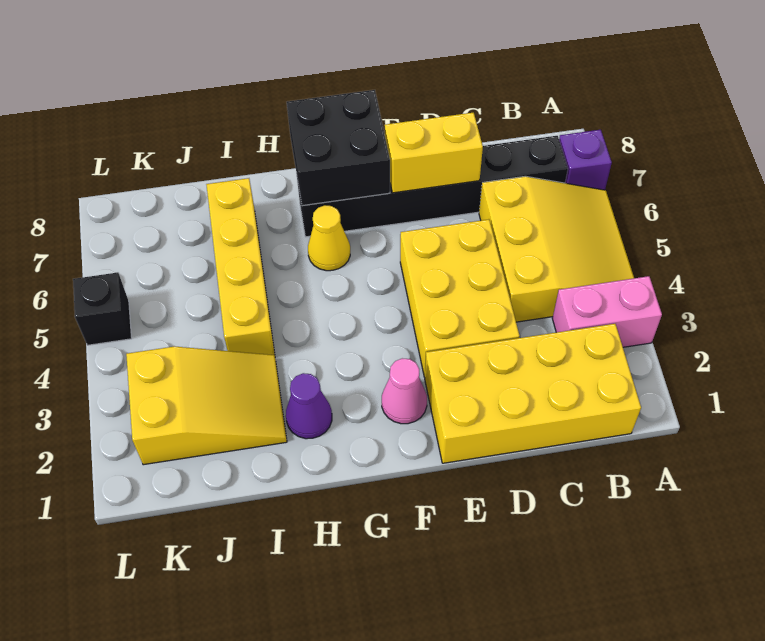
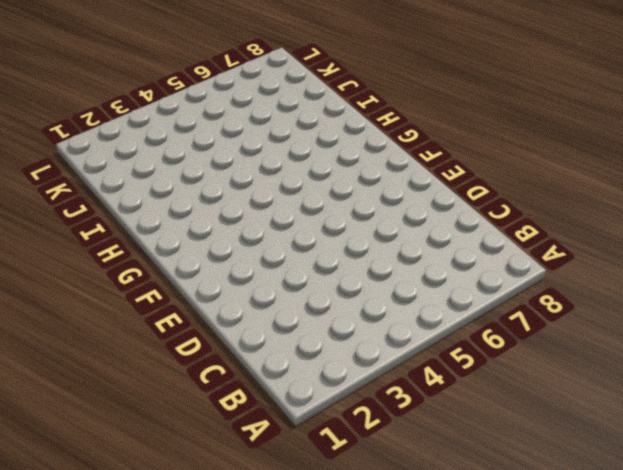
none -> pink 1x2 brick [552,276,662,347]
none -> yellow 3x3 slope [479,176,634,322]
none -> purple 1x1 brick [559,130,612,190]

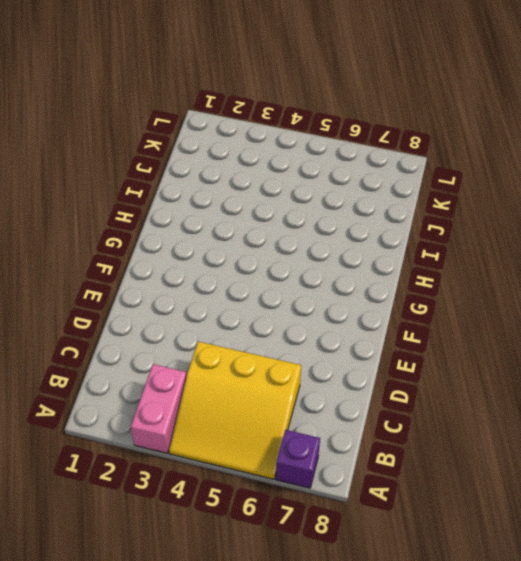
none -> yellow 2x4 brick [425,324,641,463]
none -> black 1x6 brick [297,136,568,237]
none -> yellow 2x3 brick [400,219,520,377]

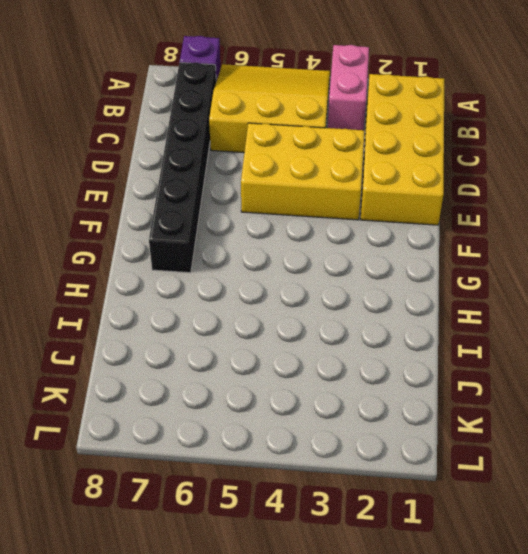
none -> pink 1x1 cone [382,358,427,424]
none -> yellow 1x1 cone [308,205,350,271]
none -> purple 1x1 cone [286,373,332,439]

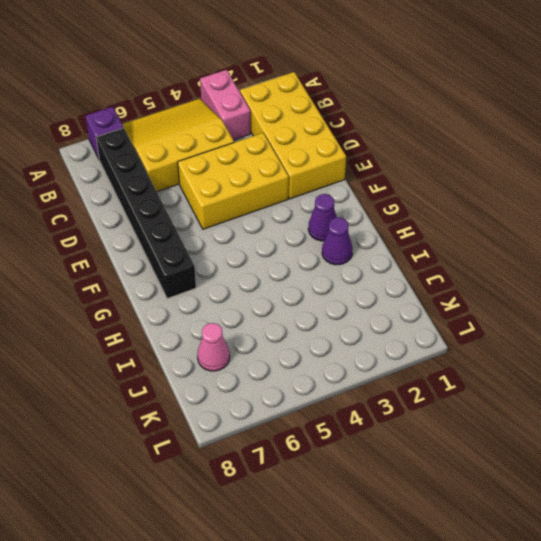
purple 1x1 cone [308,194,337,241] -> none
pink 1x1 cone [197,323,230,371] -> pink 1x1 cone moved to [382,358,427,424]
none -> yellow 1x1 cone [308,205,350,271]
none -> yellow 2x3 slope [126,347,287,465]
none -> yellow 1x4 brick [206,178,275,355]

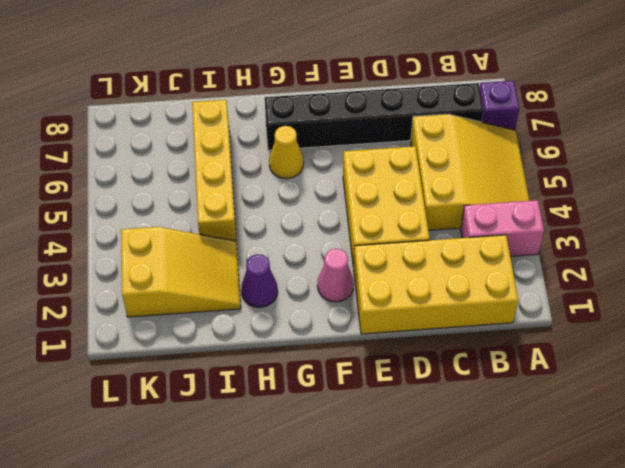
none -> black 1x1 brick [73,272,132,345]
none -> yellow 1x2 brick [385,113,483,193]
none -> black 2x2 brick [287,90,390,206]

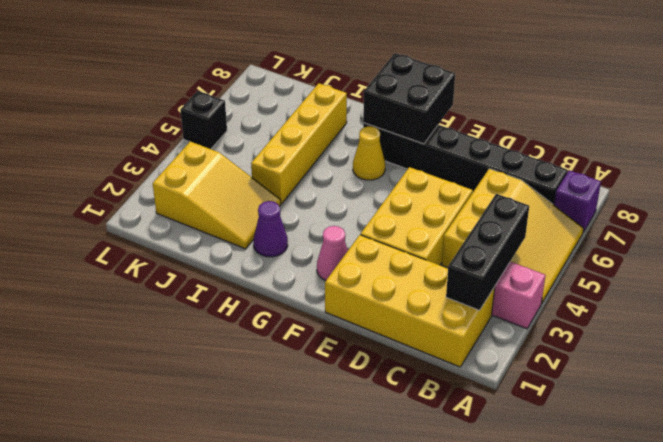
black 1x3 brick [446,194,529,310] -> none
none -> yellow 1x2 brick [385,113,483,193]

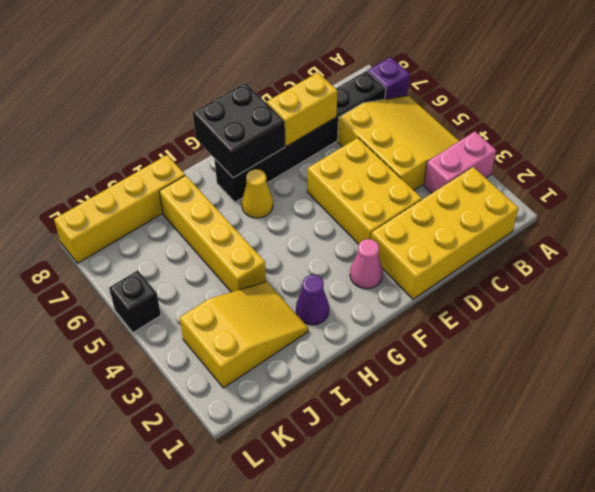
yellow 1x4 brick [54,155,185,263] -> none

